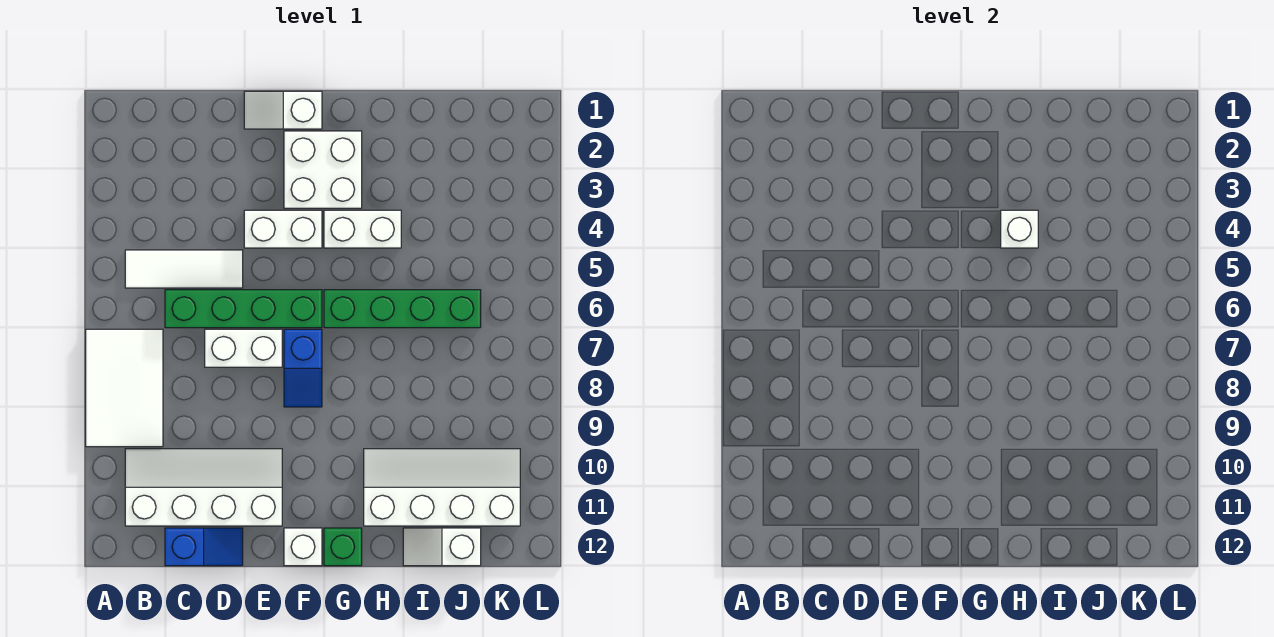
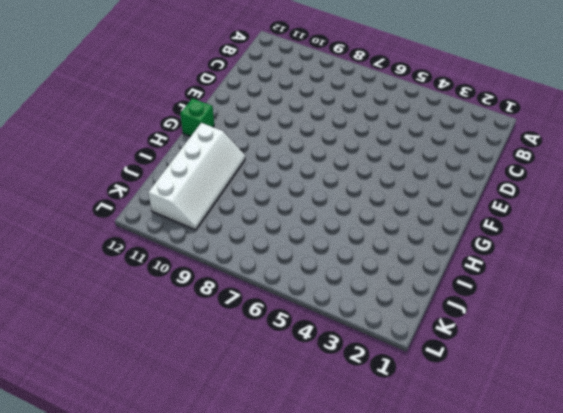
none -> white 2x3 tile [86,329,163,447]
none -> white 1x3 tile [125,250,243,288]
none -> white 2x4 slope [125,449,282,526]

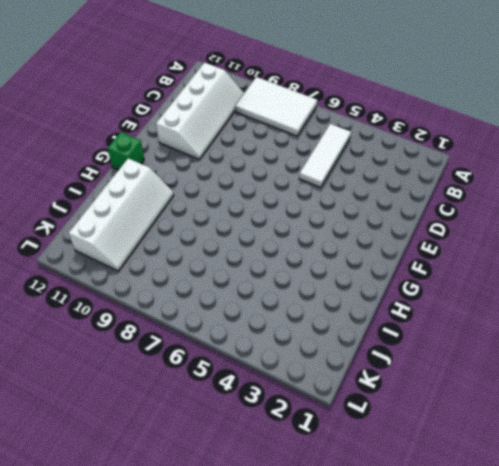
none -> green 1x4 brick [165,290,322,328]
none -> blue 1x2 slope [165,528,243,566]
none -> white 1x2 brick [205,329,282,367]

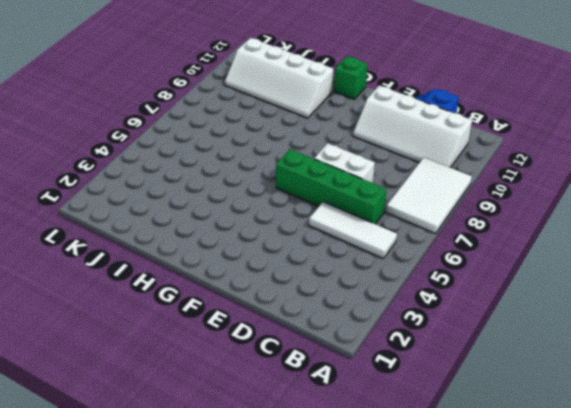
none -> white 1x2 slope [244,91,322,129]
none -> white 1x2 brick [244,210,322,248]
none -> white 2x2 brick [284,131,362,208]

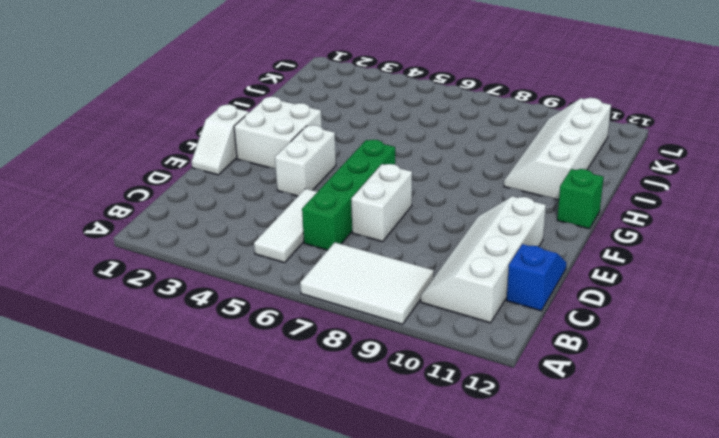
none -> blue 1x2 slope [284,329,322,407]
none -> white 1x1 brick [284,528,322,566]
none -> white 1x2 brick [324,210,401,248]

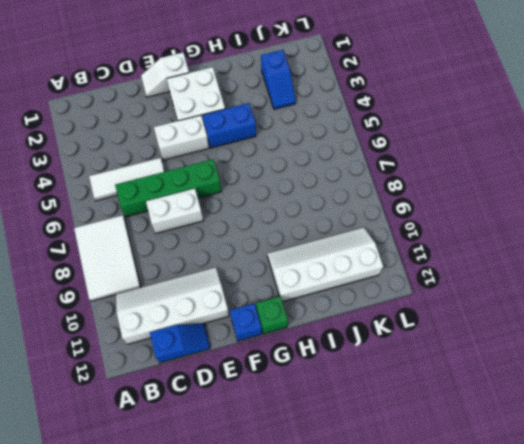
blue 1x1 brick [230,304,262,341] -> white 1x1 brick [284,528,322,566]
blue 1x2 brick [203,103,256,148] -> white 1x2 brick [324,210,401,248]
blue 1x2 slope [261,50,296,109] -> blue 1x2 slope moved to [284,329,322,407]
none -> green 1x4 brick [324,290,481,328]
none -> white 1x2 slope [403,528,481,566]
none -> white 1x1 brick [1001,210,1038,248]

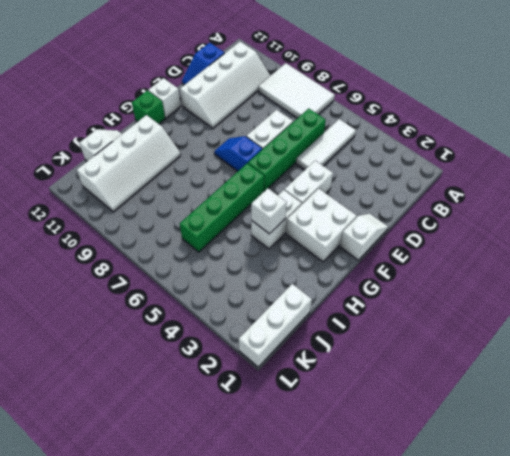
white 1x3 brick [239,284,312,367] -> none

